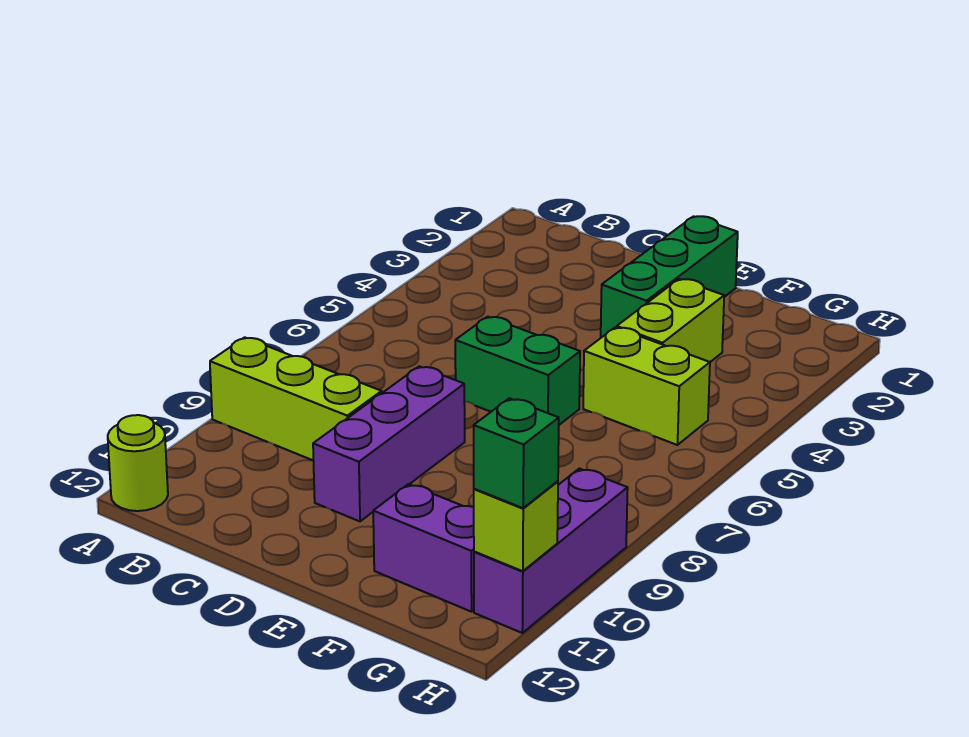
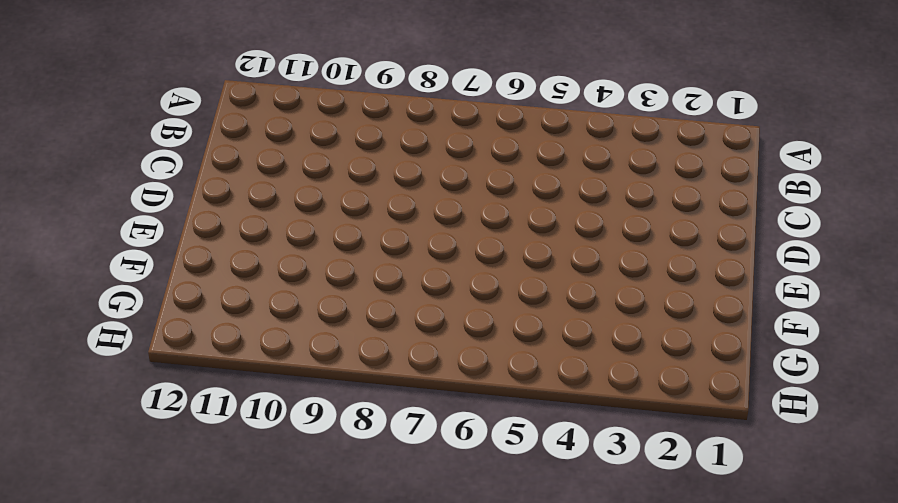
none -> lime 1x3 brick [210,337,382,460]
none -> lime 1x1 round brick [108,415,168,511]

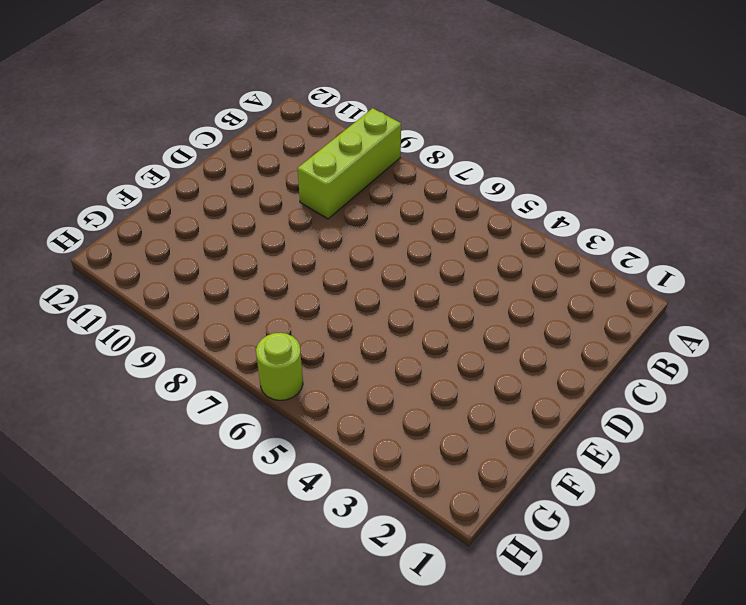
lime 1x1 round brick [256,333,303,400] -> lime 1x1 round brick moved to [108,415,168,511]
none -> green 1x2 brick [455,317,580,425]
none -> purple 1x3 brick [313,366,465,521]

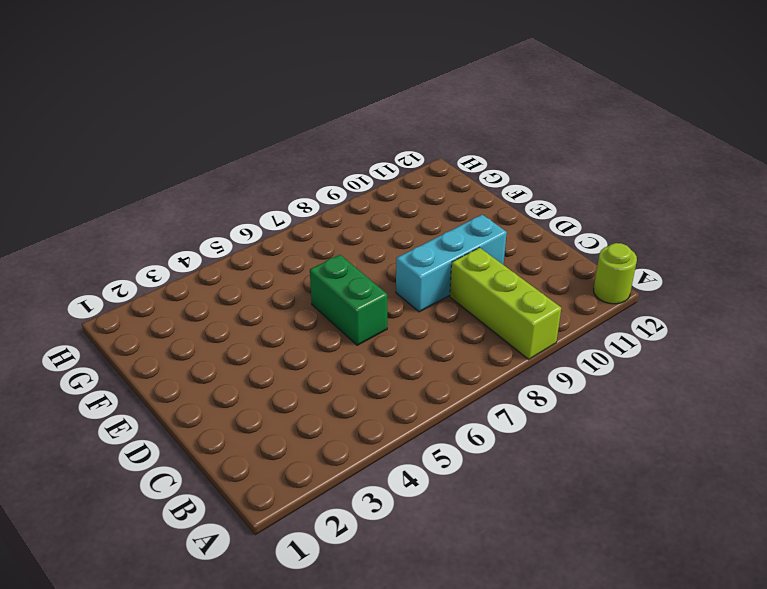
cyan 1x3 brick [396,215,507,312] -> purple 1x3 brick [313,366,465,521]
none -> green 1x3 brick [601,216,738,338]
none -> lime 1x2 brick [617,279,724,362]

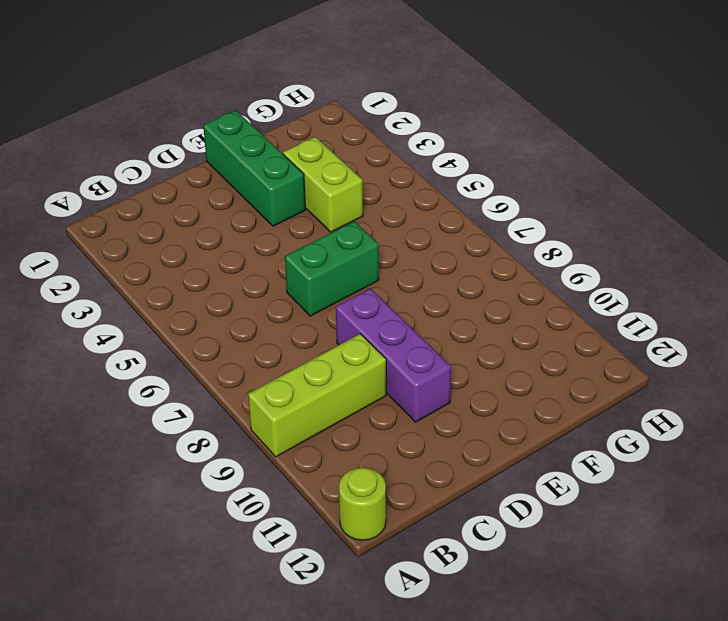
none -> lime 1x2 brick [583,327,710,445]
none -> purple 1x2 brick [373,484,474,612]

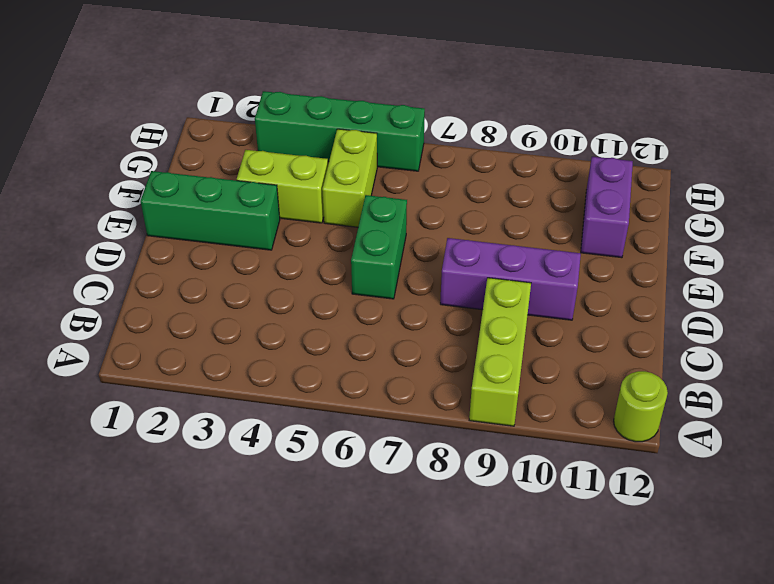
green 1x4 brick [255,91,425,171] -> none
none -> purple 1x3 brick [474,468,628,633]
none -> lime 1x1 brick [474,481,558,571]

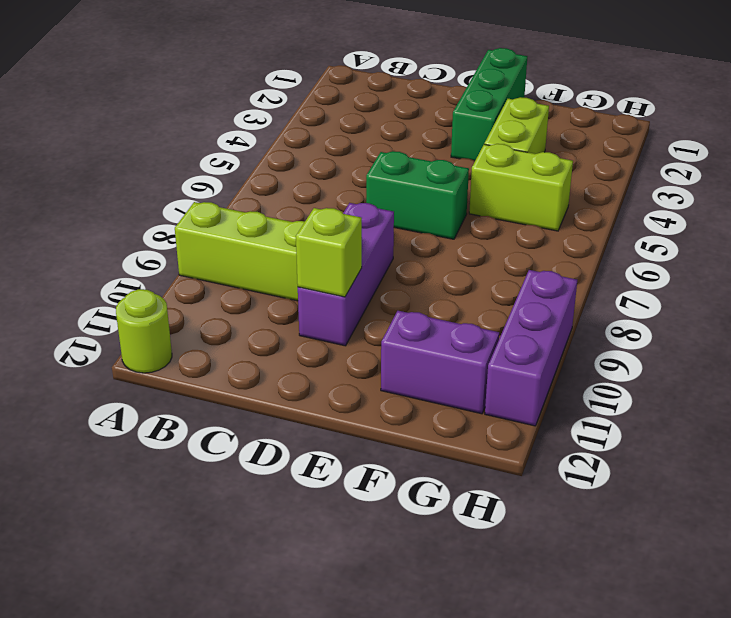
lime 1x1 brick [296,208,362,297] -> lime 1x1 brick moved to [474,481,558,571]
none -> green 1x1 brick [474,398,559,508]

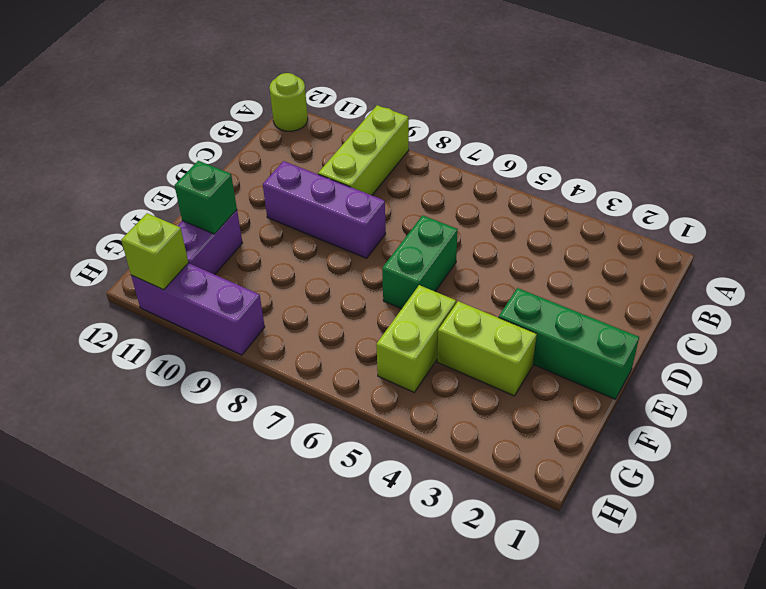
green 1x1 brick [175,161,237,234] -> green 1x1 brick moved to [474,398,559,508]

